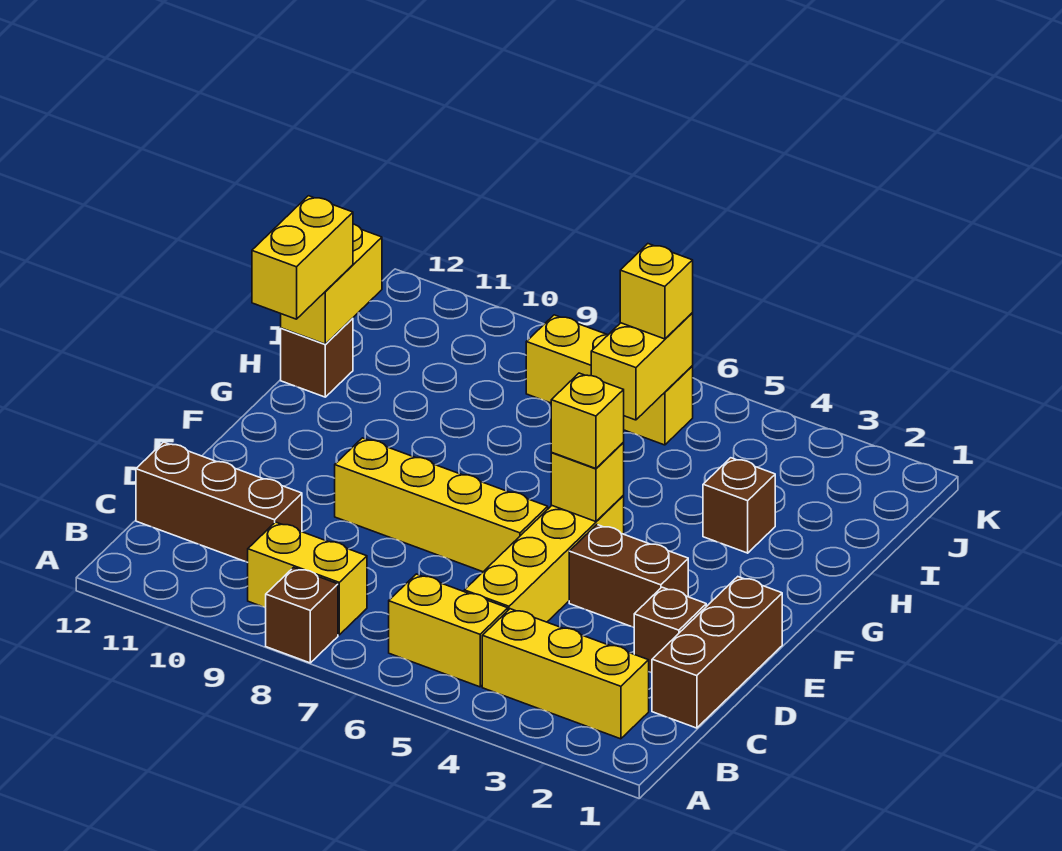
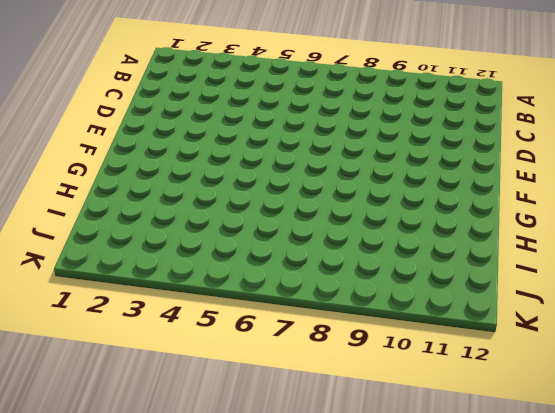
none -> brown 1x1 brick [266,568,338,663]
none -> yellow 1x3 brick [482,609,649,739]
none -> yellow 1x2 brick [389,574,508,687]

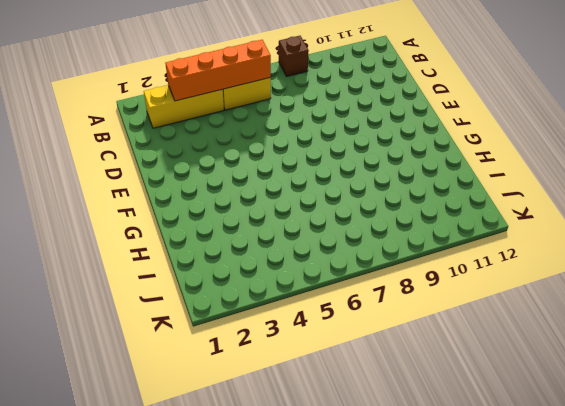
orange 1x4 brick [166,40,271,101] -> none
none -> yellow 1x2 brick [247,522,367,635]
none -> brown 1x3 brick [652,577,782,728]
none -> yellow 1x4 brick [464,496,624,622]

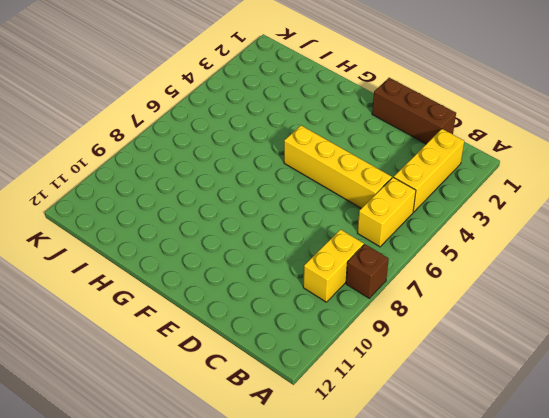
none -> brown 1x3 brick [136,442,302,562]
none -> brown 1x1 brick [634,587,706,673]
none -> brown 1x2 brick [569,525,688,627]

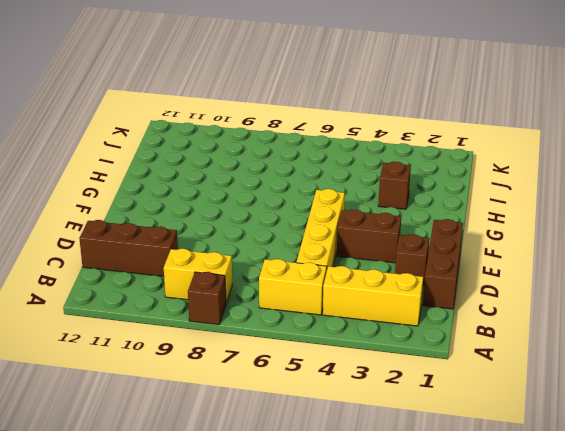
none -> yellow 1x4 brick [335,438,548,572]
none -> brown 1x1 brick [281,318,353,397]
none -> yellow 1x3 brick [526,315,693,445]

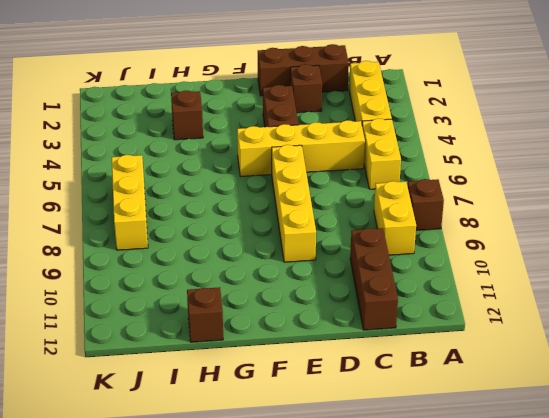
none -> yellow 1x1 brick [551,443,624,522]
none -> yellow 1x2 brick [281,224,382,344]
none -> yellow 1x2 brick [591,313,693,420]

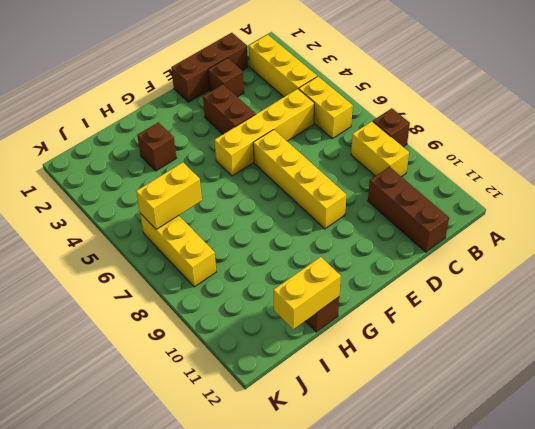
none -> yellow 1x1 brick [551,443,624,522]
none -> yellow 1x1 brick [551,373,624,469]
none -> yellow 1x2 brick [252,196,353,319]

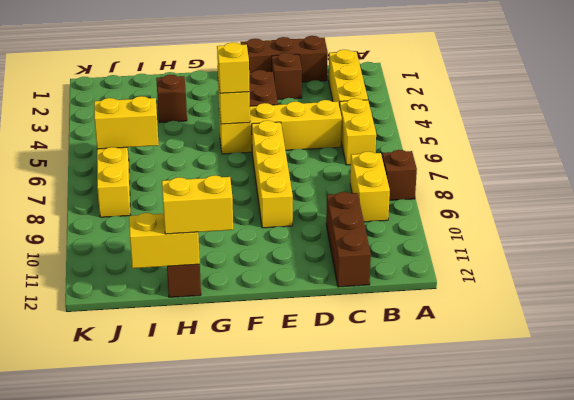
none -> yellow 1x1 brick [620,244,693,339]

